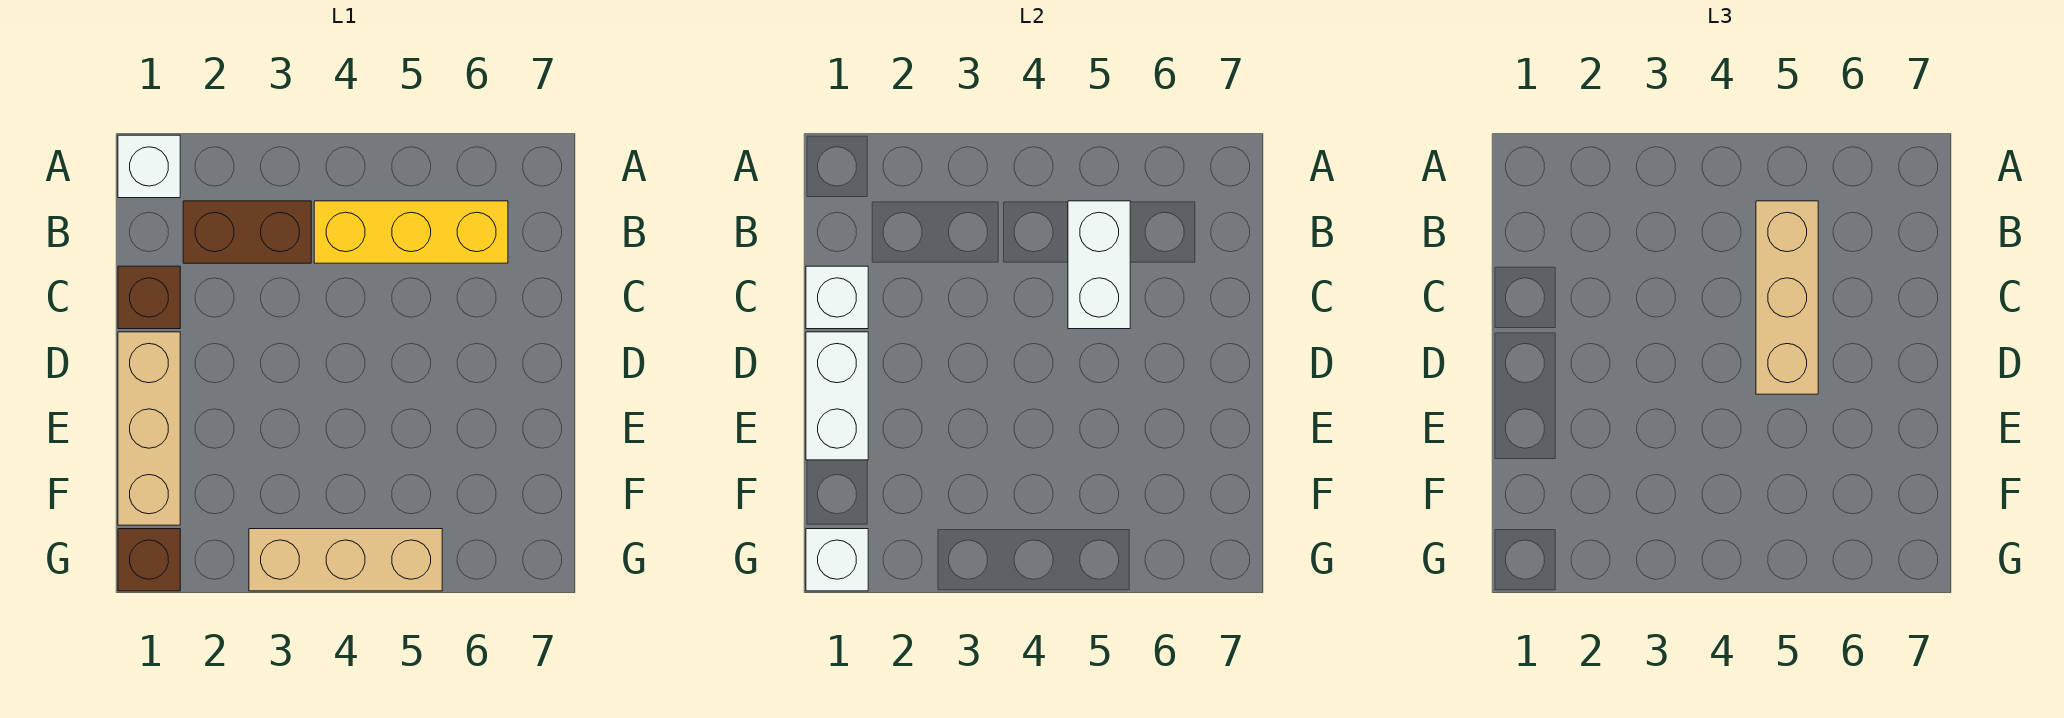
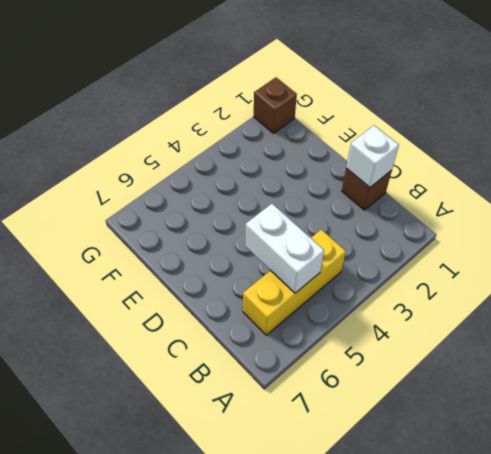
none -> white 1x1 brick [118,135,180,198]
none -> brown 1x2 brick [183,201,311,263]
none -> tan 1x3 brick [118,332,180,525]

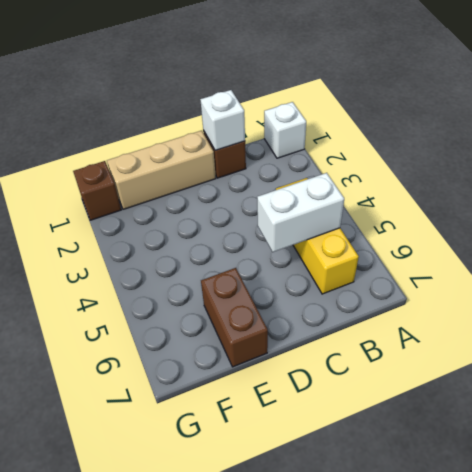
brown 1x2 brick [201,268,268,367] -> brown 1x2 brick moved to [183,201,311,263]
none -> tan 1x3 brick [249,529,442,591]
none -> white 1x2 brick [806,332,868,460]
none -> white 1x1 brick [806,529,868,591]

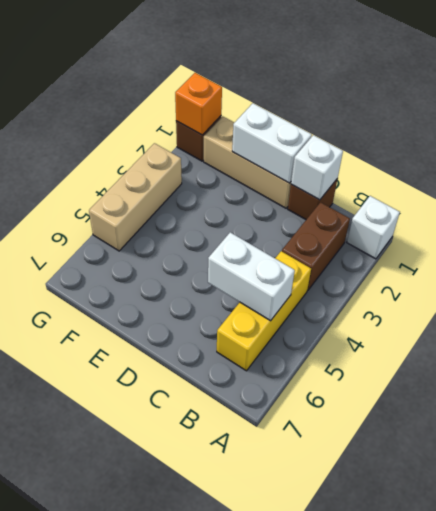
orange 1x1 brick [175,73,222,135] -> white 1x1 brick [806,529,868,591]
none -> tan 1x3 brick [1756,201,1818,394]

